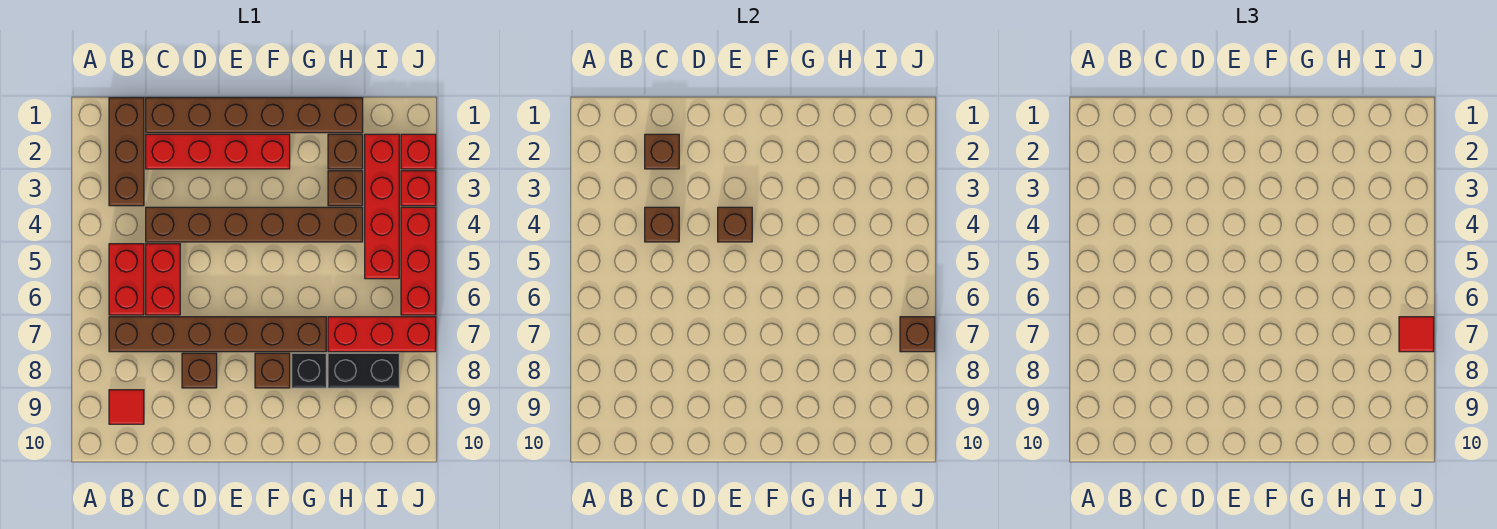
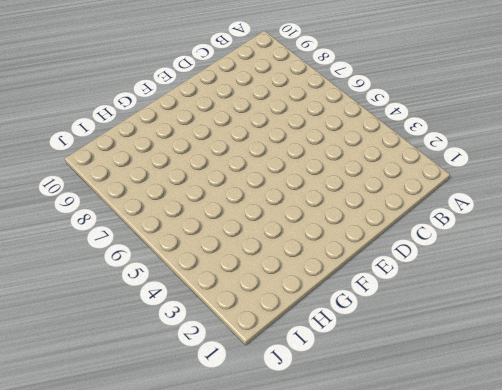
none -> brown 1x3 brick [109,98,144,206]
none -> red 1x2 brick [109,244,144,315]
none -> brown 1x6 brick [109,317,326,352]

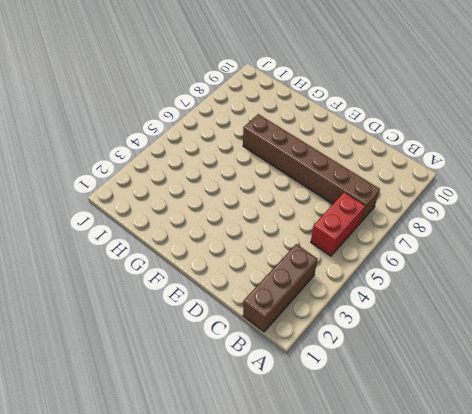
none -> red 1x1 tile [109,390,144,424]
none -> brown 1x6 brick [146,98,363,133]
none -> red 1x4 brick [146,134,290,169]

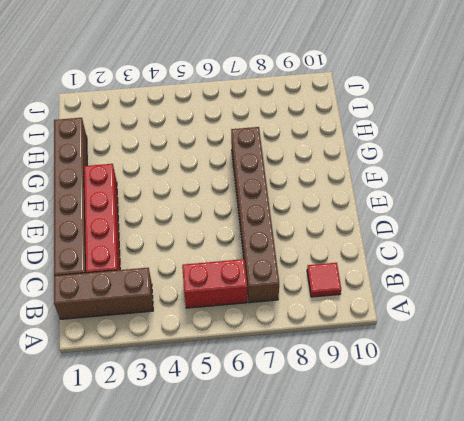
none -> brown 1x6 brick [146,207,363,242]
none -> red 1x2 brick [146,244,180,315]
none -> brown 1x1 brick [182,353,217,388]

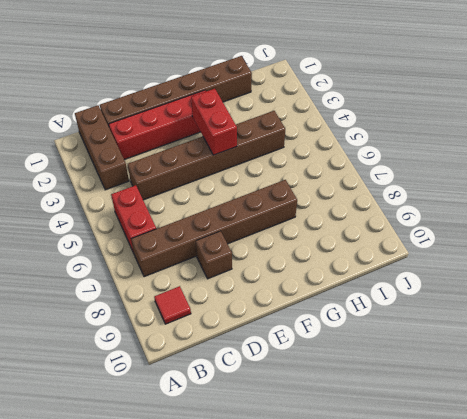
red 1x2 brick [191,89,237,155] -> red 1x2 brick moved to [146,244,180,315]
none -> brown 1x1 brick [255,353,290,388]
none -> black 1x1 brick [292,353,326,388]
none -> brown 1x1 brick [328,134,363,169]

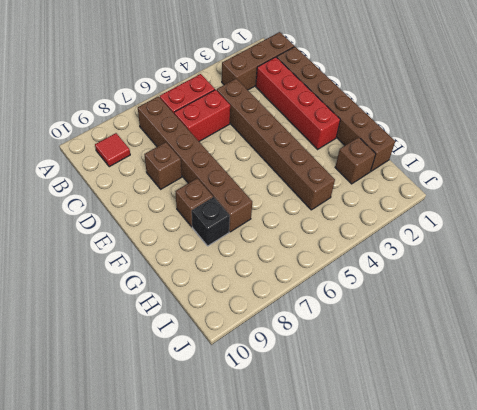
none -> brown 1x1 brick [328,171,363,206]
none -> red 1x3 brick [328,317,436,352]
none -> black 1x2 brick [328,353,399,388]

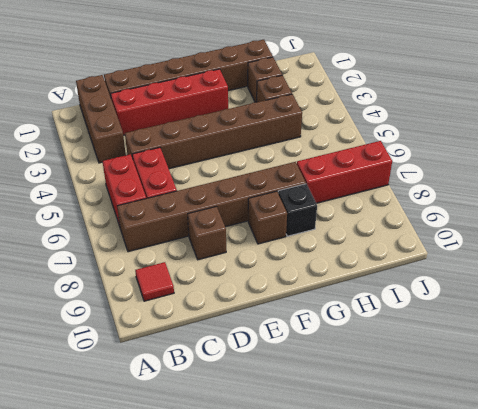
none -> black 1x2 brick [328,353,399,388]
none -> red 1x4 brick [365,134,399,279]
none -> red 1x1 brick [401,134,436,169]

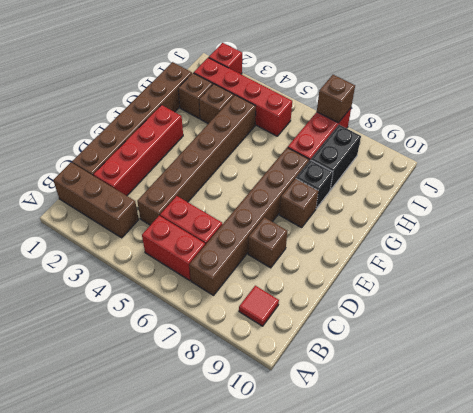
none -> red 1x1 brick [401,171,436,206]
none -> red 1x3 brick [401,207,436,315]
none -> brown 1x1 brick [645,134,679,169]

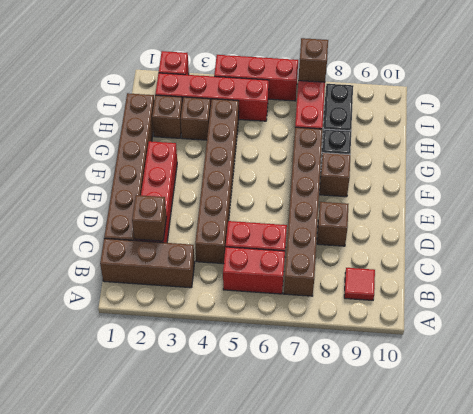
none -> red 1x1 brick [401,171,436,206]
none -> brown 1x1 brick [645,207,679,242]
none -> brown 1x1 brick [718,207,752,242]

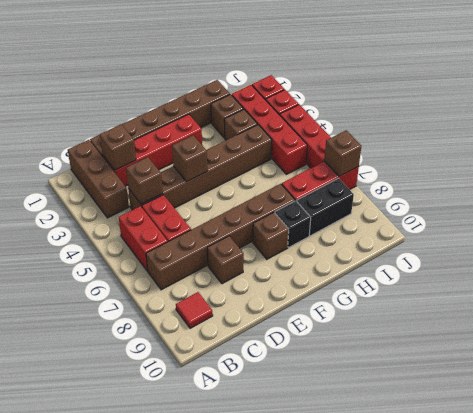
none -> red 1x1 tile [1399,317,1434,352]

